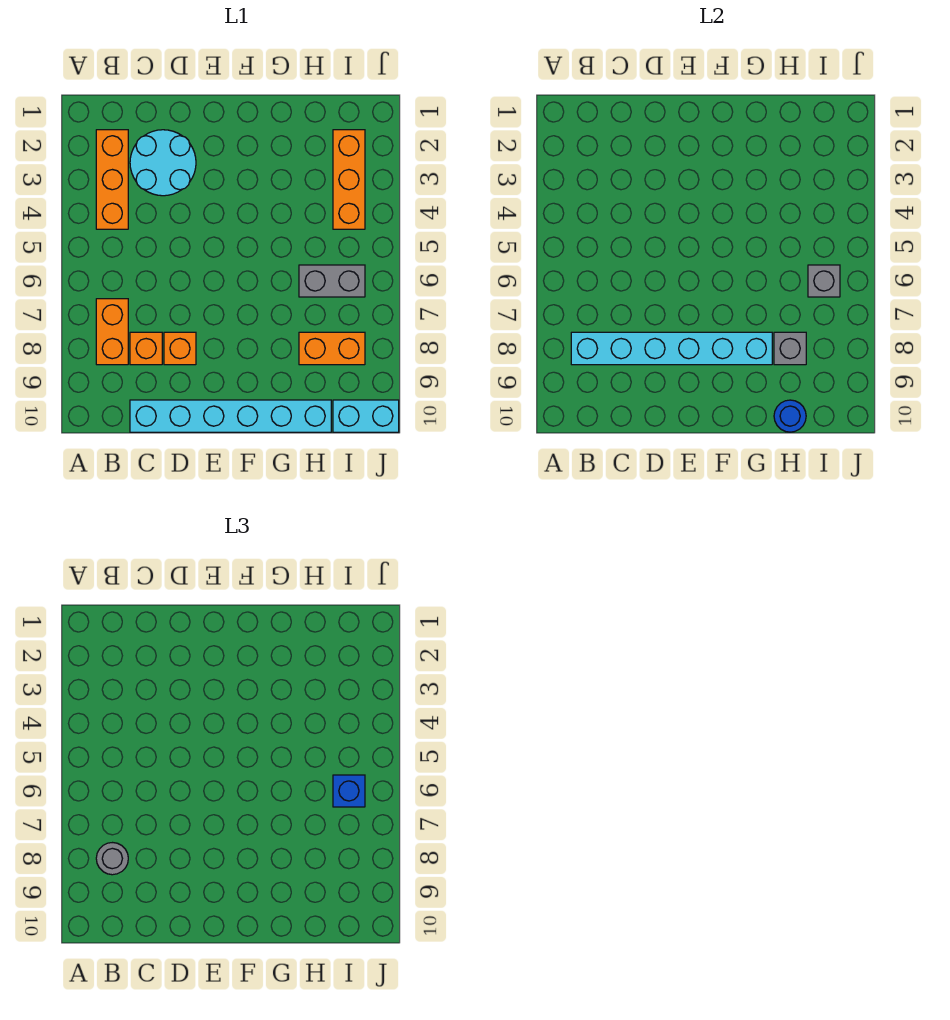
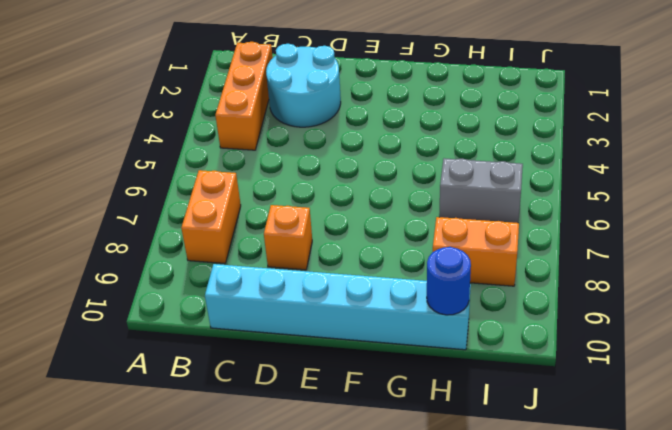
none -> orange 1x1 brick [130,332,162,365]
none -> orange 1x3 brick [333,130,365,229]
none -> cyan 1x2 brick [333,400,399,432]

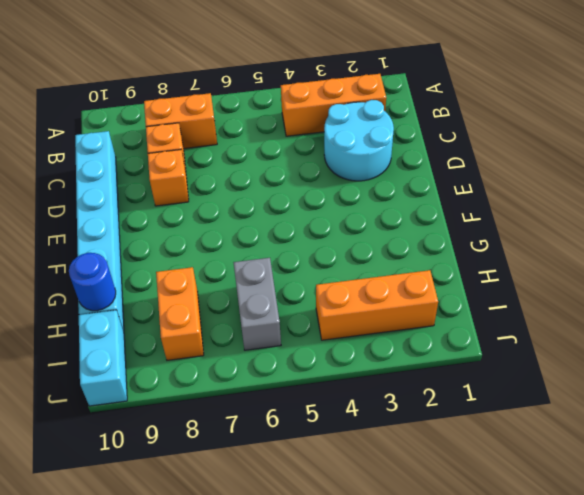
none -> cyan 1x6 brick [571,332,772,365]
none -> grey 1x1 brick [774,332,806,365]
none -> grey 1x1 brick [808,265,840,297]

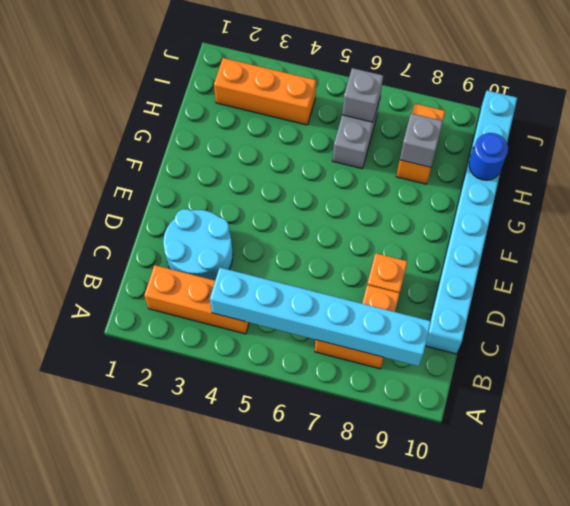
cyan 1x6 brick [210,268,431,366] -> cyan 1x6 brick turned to [571,332,772,365]
none -> grey 1x1 round brick [96,843,128,875]
none -> blue 1x1 brick [333,775,365,807]

